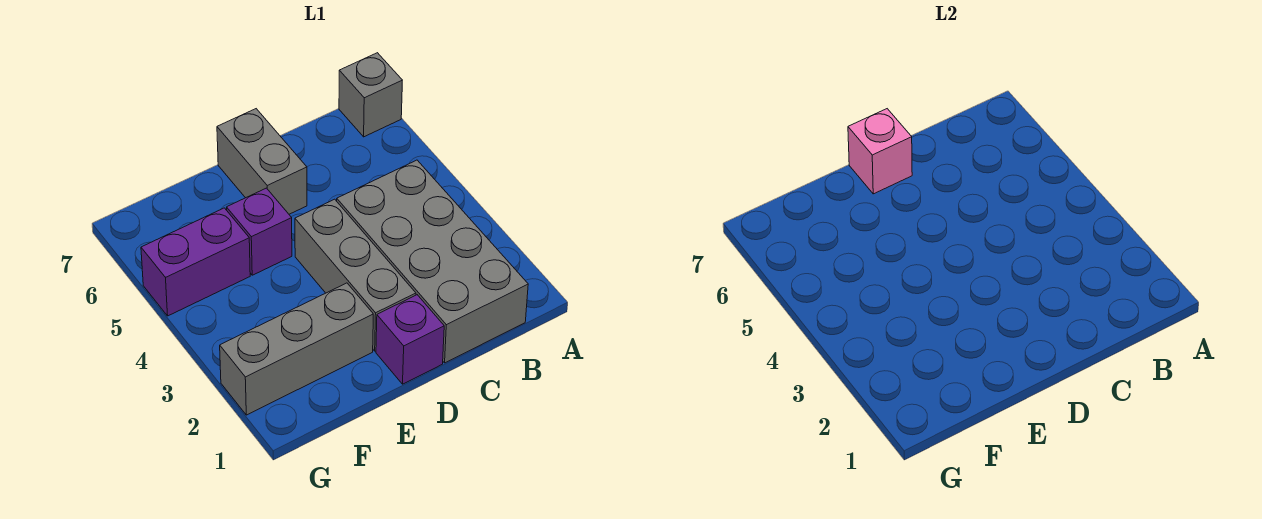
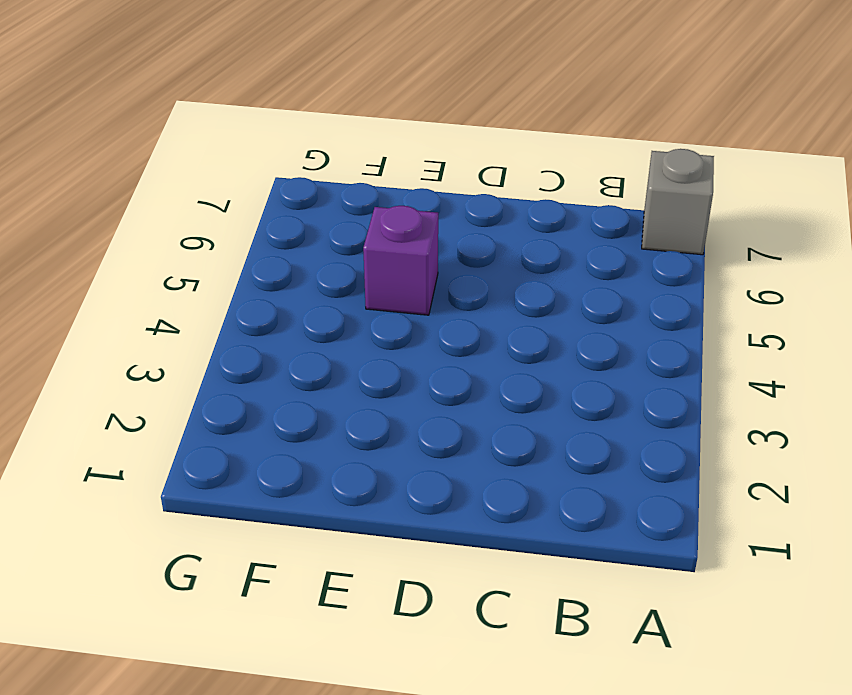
none -> grey 2x4 brick [337,160,528,363]
none -> purple 1x1 brick [376,295,444,384]

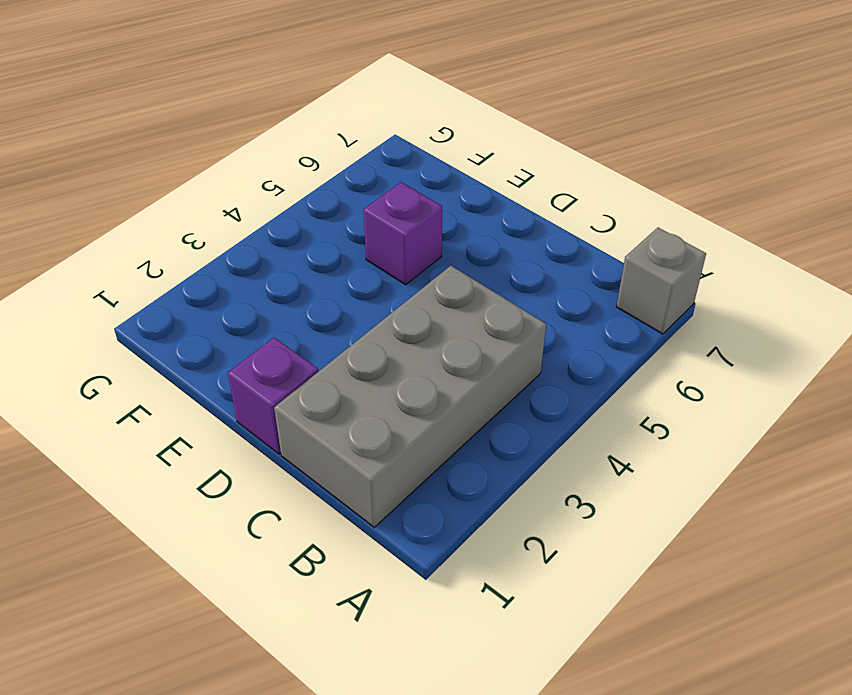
none -> grey 1x3 brick [295,199,416,351]
none -> grey 1x2 brick [217,109,307,214]

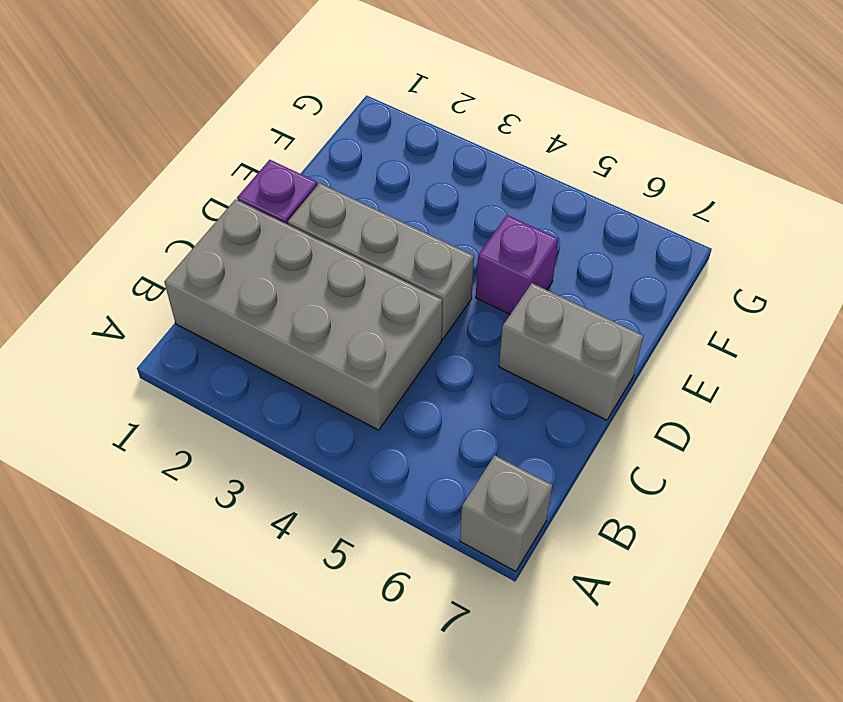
none -> grey 1x3 brick [220,283,373,415]
none -> purple 1x2 brick [141,208,250,316]

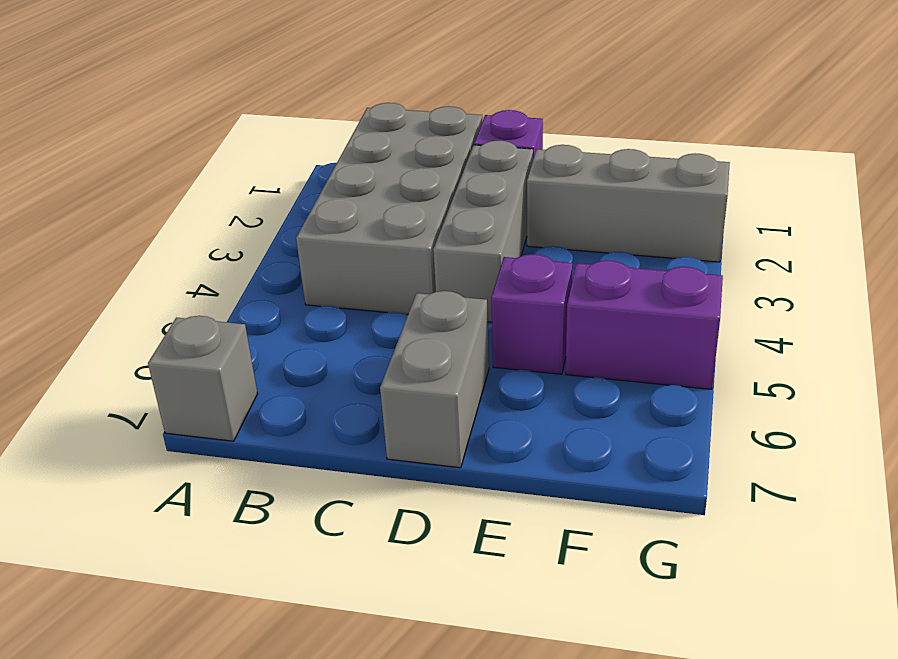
none -> pink 1x1 brick [848,109,912,194]

